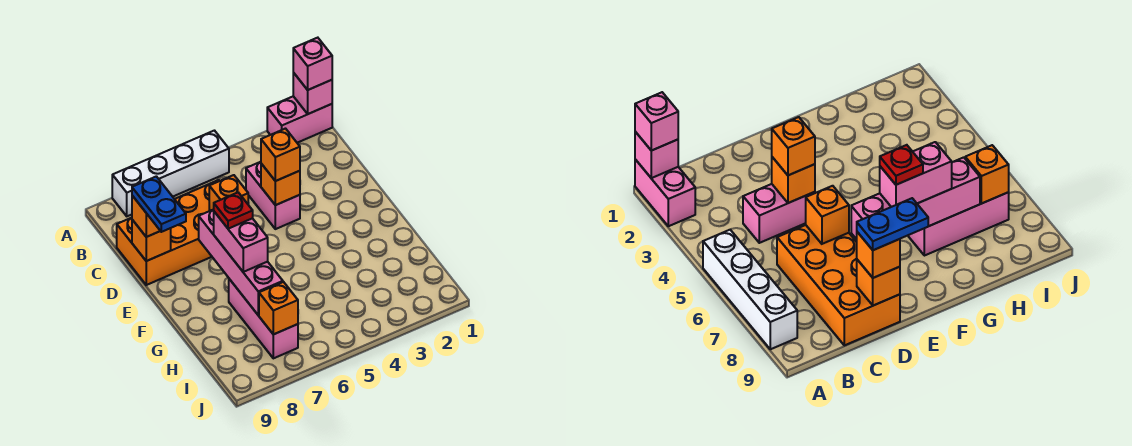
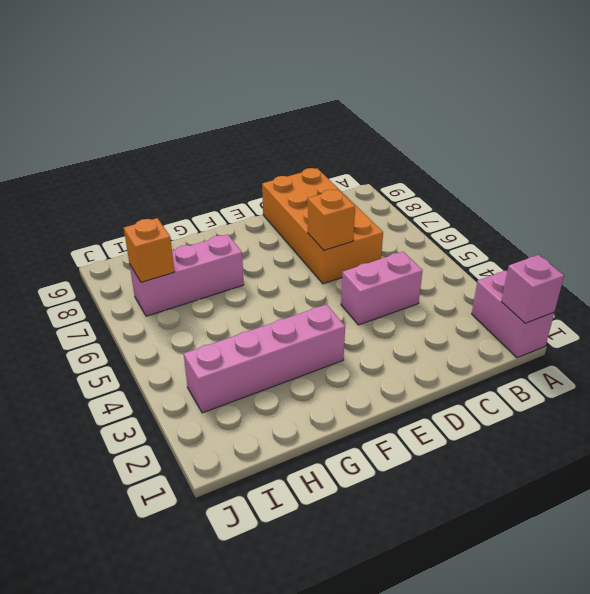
pink 1x4 brick [184,304,345,413] -> pink 1x4 brick moved to [199,210,283,315]
none -> white 1x4 brick [112,131,229,216]
none -> orange 1x1 brick [261,164,300,205]
none -> orange 1x1 brick [132,220,171,261]

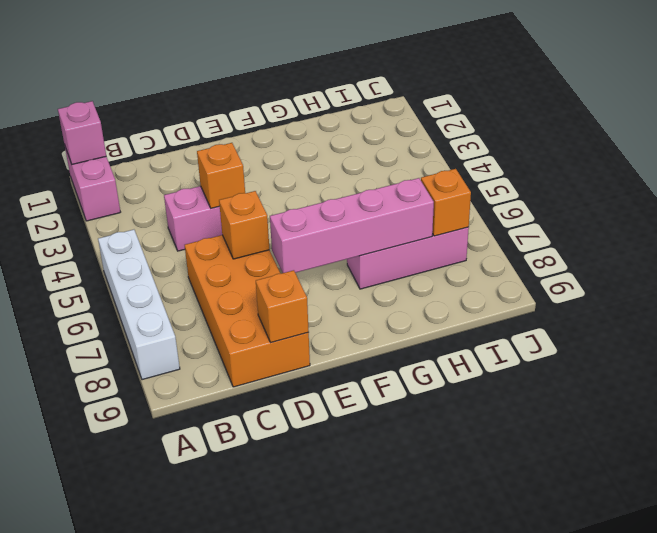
none -> pink 1x1 brick [293,38,332,90]
none -> orange 1x1 brick [261,129,300,181]
none -> orange 1x1 brick [132,196,160,237]

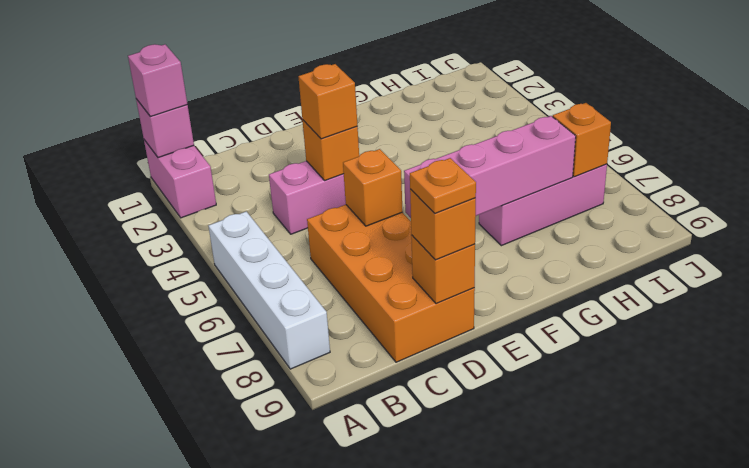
orange 1x1 plate [410,158,476,213] -> blue 1x2 plate [132,176,186,232]
none -> pink 1x2 brick [214,212,268,272]
none -> red 1x1 plate [213,193,253,229]

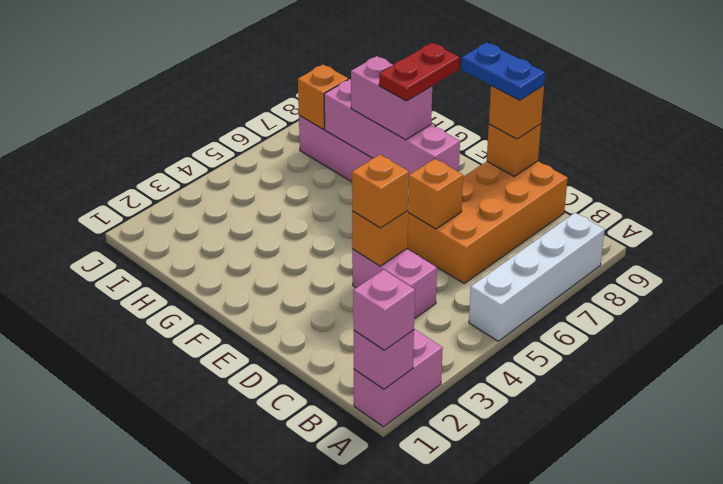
red 1x2 plate [379,43,459,101] -> red 1x1 plate [213,193,253,229]

